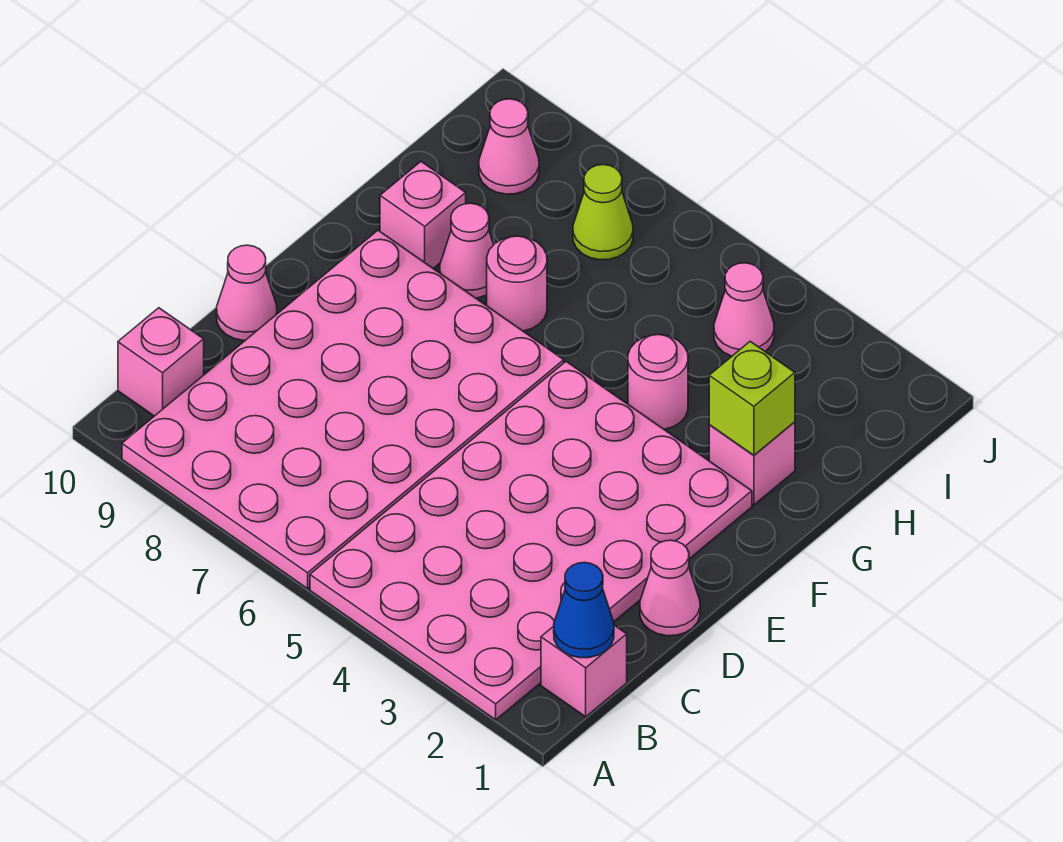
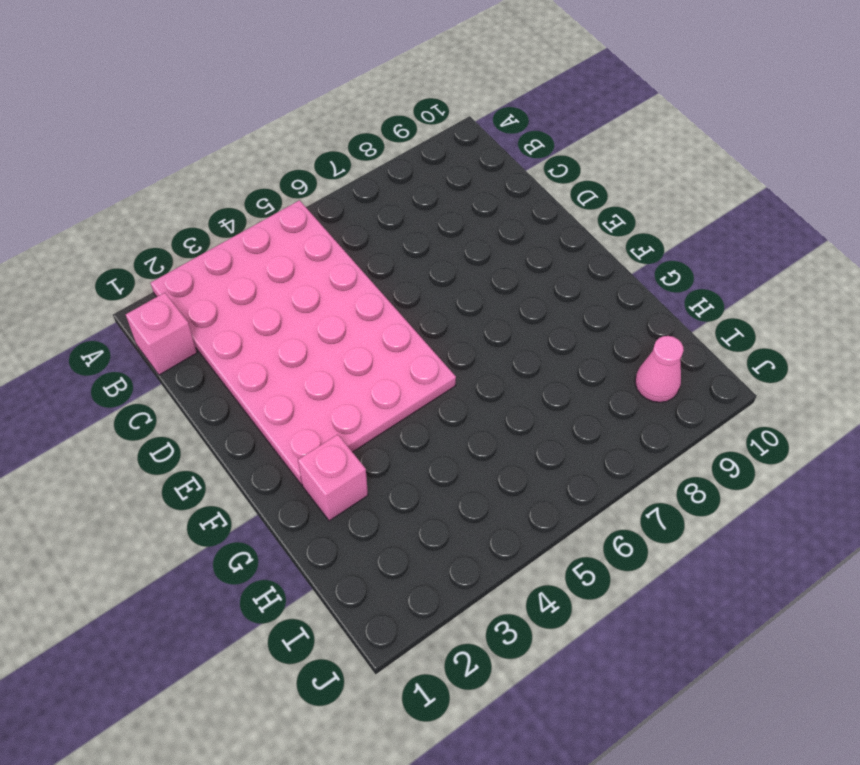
none -> pink 4x6 plate [122,230,564,589]
none -> pink 1x1 brick [118,308,204,416]
none -> pink 1x1 cone [640,540,700,636]

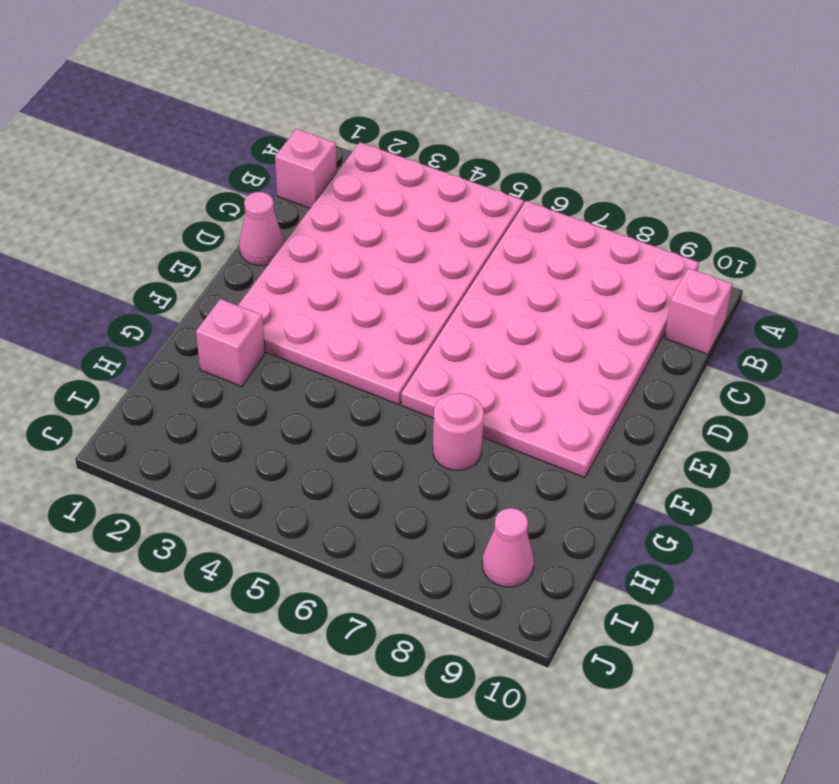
none -> pink 1x1 cone [217,245,277,341]
none -> pink 1x1 round brick [628,335,688,429]
none -> pink 1x1 cone [440,203,494,298]

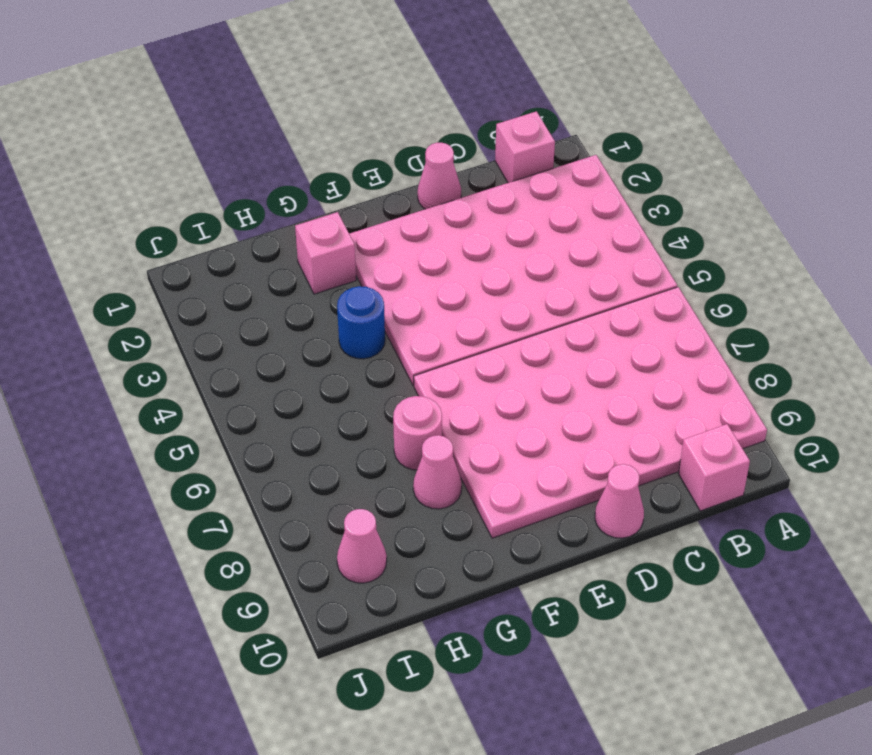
blue 1x1 round brick [337,286,385,359] -> pink 1x1 round brick [628,335,688,429]
none -> pink 1x1 brick [380,162,466,268]
none -> pink 1x1 cone [714,263,774,356]
none -> lime 1x1 cone [573,165,633,260]

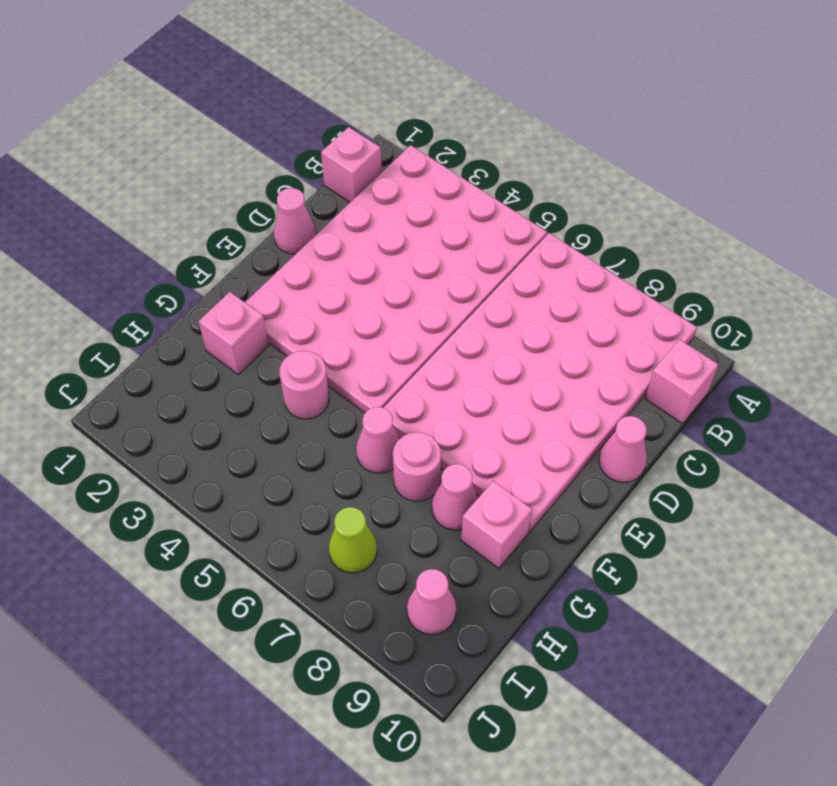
pink 1x1 cone [356,407,399,473] -> pink 1x1 cone moved to [714,263,774,356]
none -> blue 1x1 cone [554,562,614,658]
none -> lime 1x1 brick [709,341,795,455]

